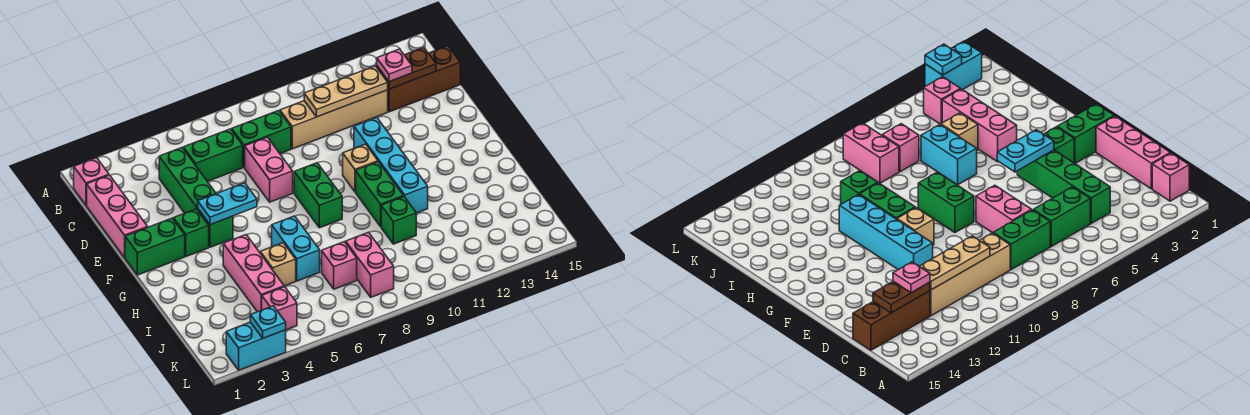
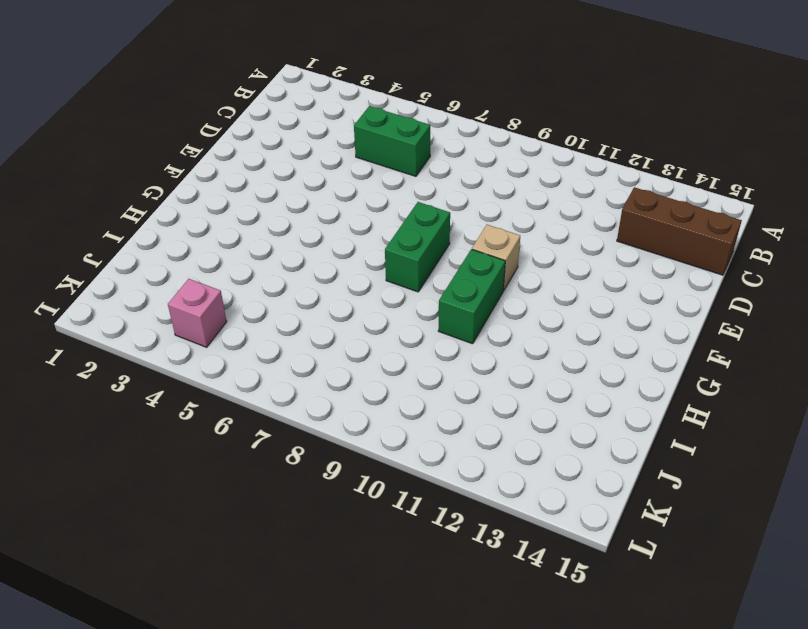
none -> pink 1x1 brick [74,158,109,205]
none -> pink 1x3 brick [87,175,148,257]
none -> green 1x4 brick [159,148,233,247]

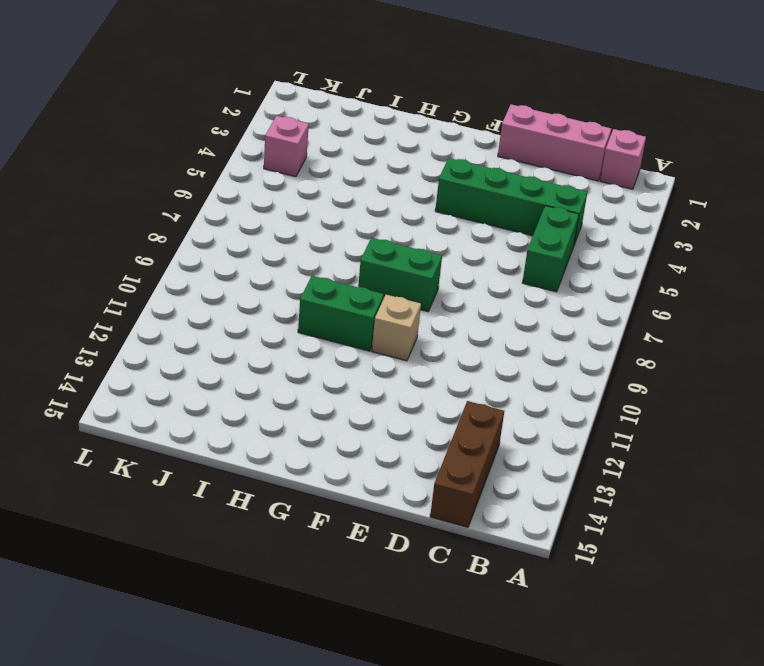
none -> green 1x2 brick [232,111,291,167]
none -> tan 1x4 brick [280,90,388,149]
none -> pink 1x2 brick [245,137,293,202]

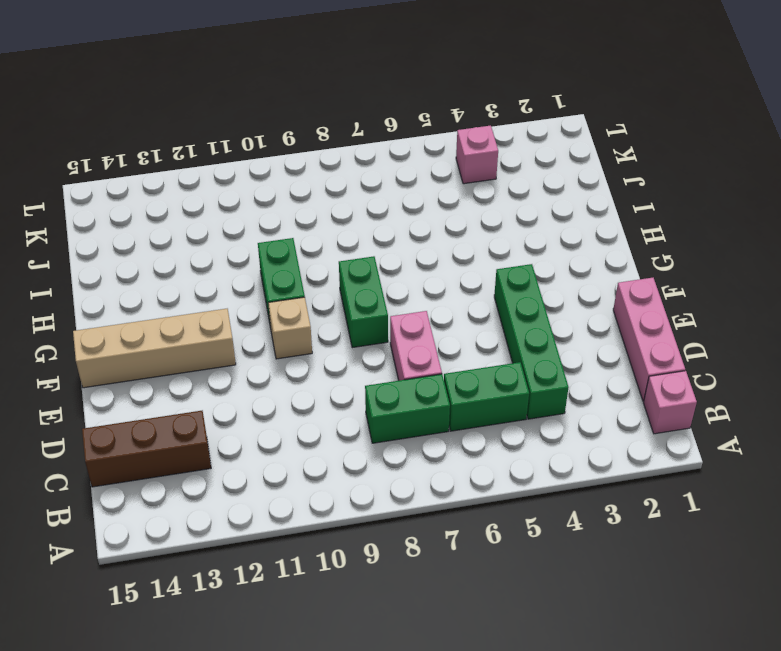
tan 1x4 brick [73,309,236,388] -> tan 1x4 brick moved to [280,90,388,149]
none -> cyan 1x4 brick [354,118,428,213]
none -> green 1x2 brick [125,218,185,275]
none -> green 1x1 brick [173,209,209,256]

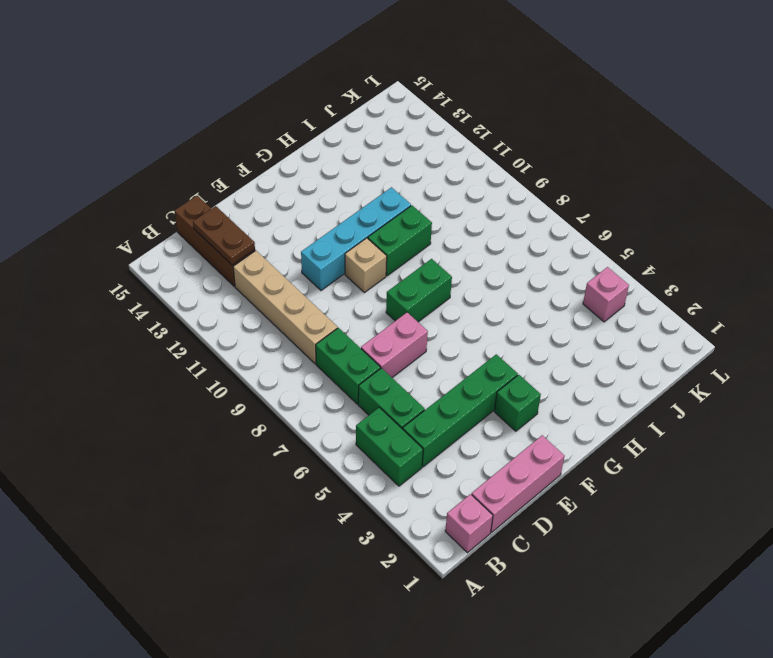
green 1x2 brick [356,407,423,486] -> green 1x2 brick moved to [125,218,185,275]
none -> pink 1x3 brick [223,235,284,312]
none -> cyan 1x2 brick [272,216,320,281]
none -> tan 1x1 brick [260,243,296,286]

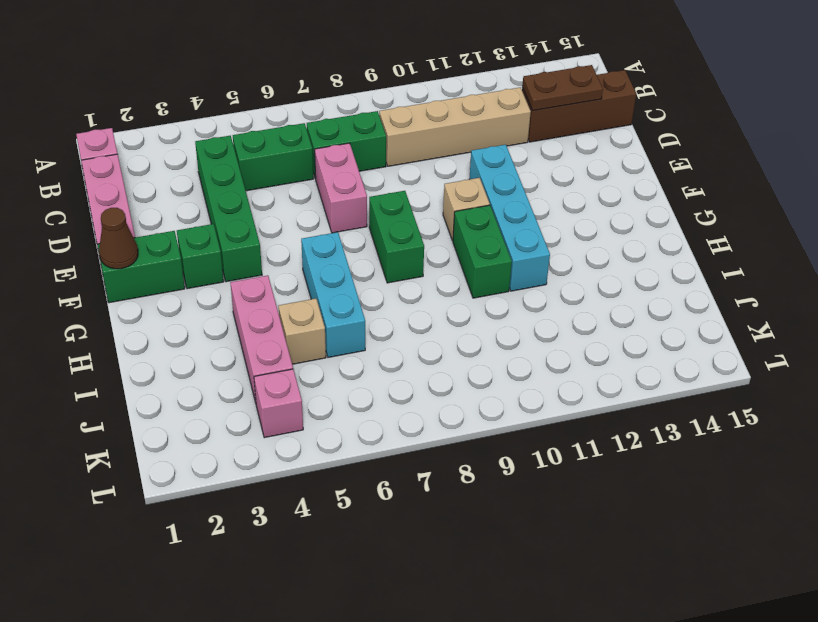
brown 1x1 cone [99,208,138,269] -> none
cyan 1x3 brick [301,232,365,357] -> cyan 1x2 brick [272,216,320,281]
none -> green 1x1 brick [381,197,416,244]
none -> pink 1x1 brick [322,242,357,289]
none -> pink 1x2 brick [346,232,394,297]

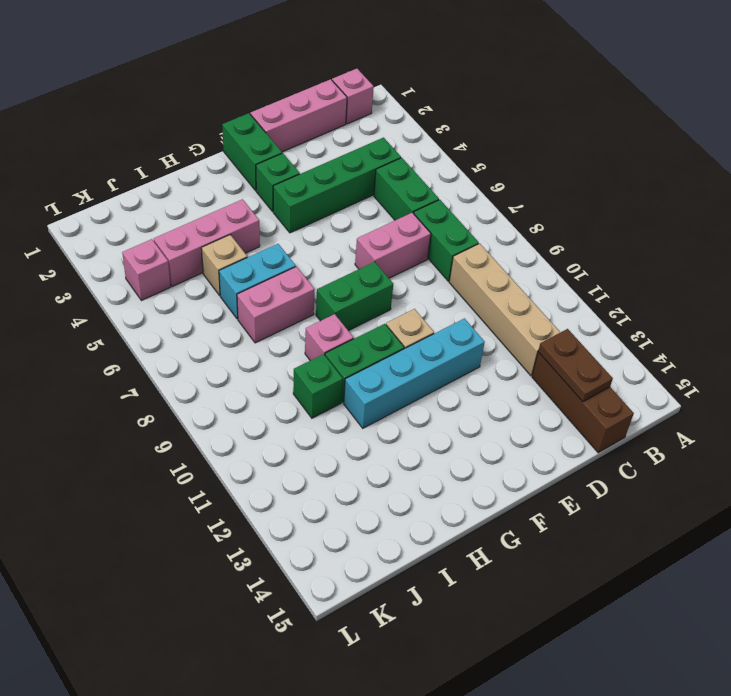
pink 1x2 brick [237,267,315,343] -> pink 1x2 brick moved to [346,232,394,297]
pink 1x1 brick [305,314,354,361] -> pink 1x1 brick moved to [322,242,357,289]
none -> cyan 1x2 brick [226,322,286,370]
none -> tan 1x3 plate [304,66,388,117]
none -> cyan 1x2 plate [198,183,257,225]

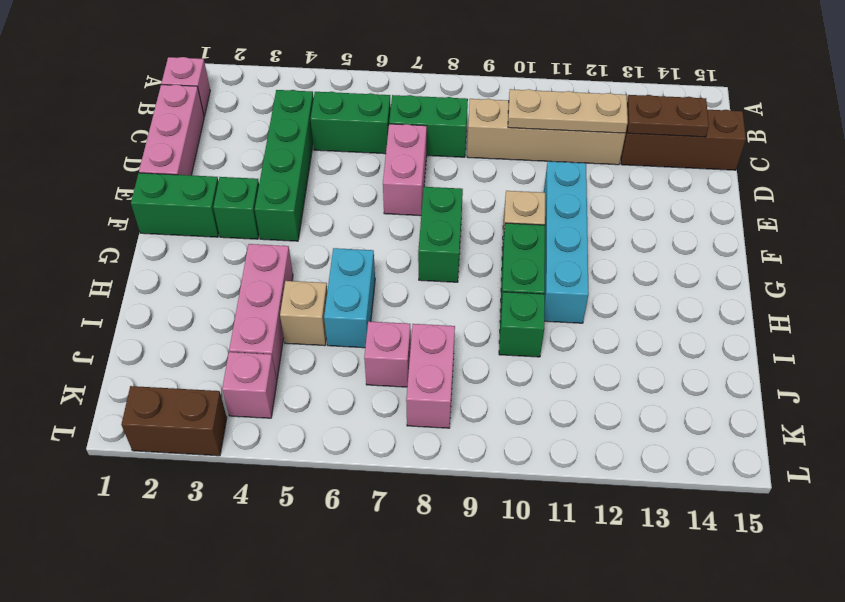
brown 1x2 brick [121,386,227,456] -> cyan 1x2 brick [226,322,286,370]
none -> cyan 1x2 plate [198,183,257,225]
none -> cyan 1x1 plate [250,306,286,338]
none -> pink 1x1 plate [377,49,412,82]

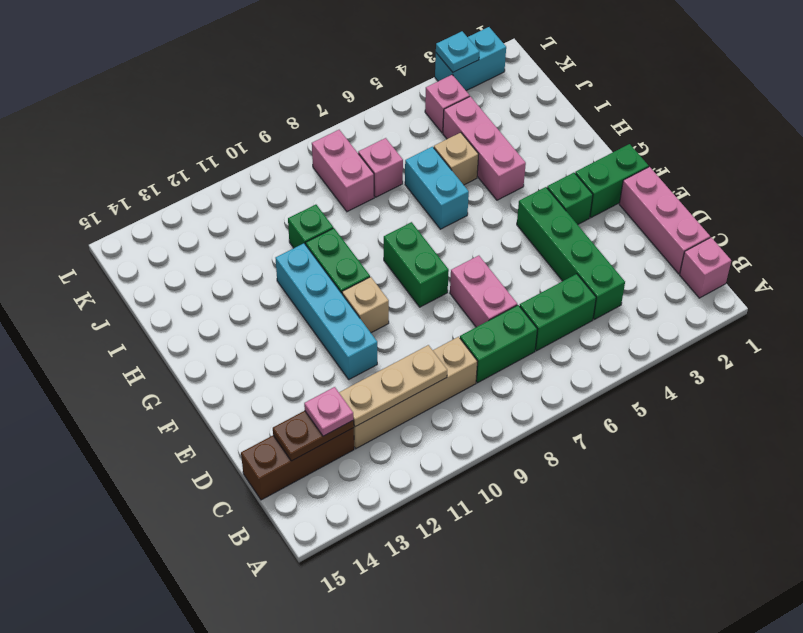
none -> cyan 1x2 plate [198,183,257,225]

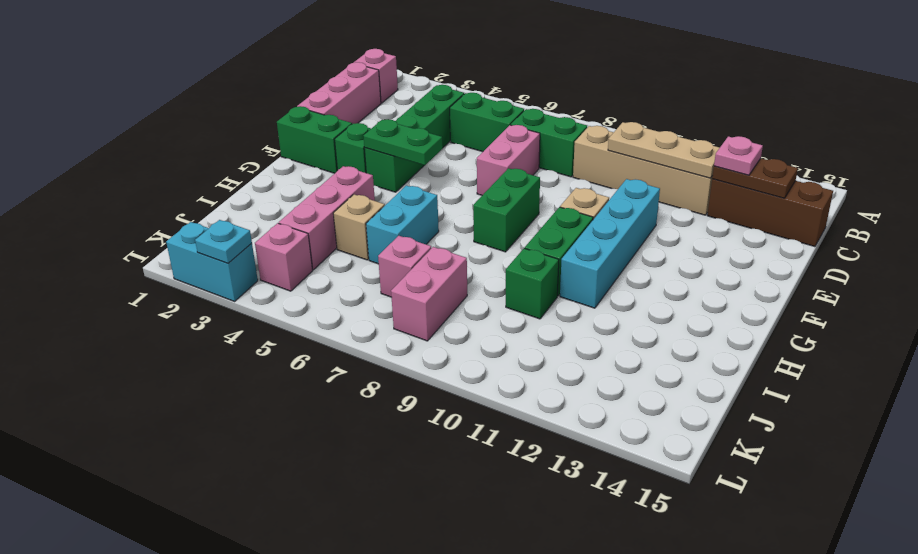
green 1x2 plate [364,119,443,165] -> cyan 1x2 plate [198,183,257,225]

